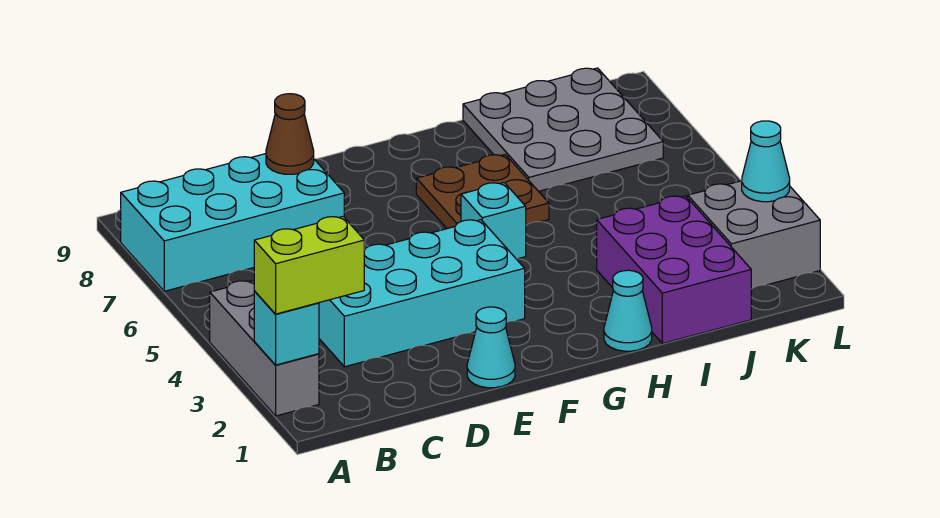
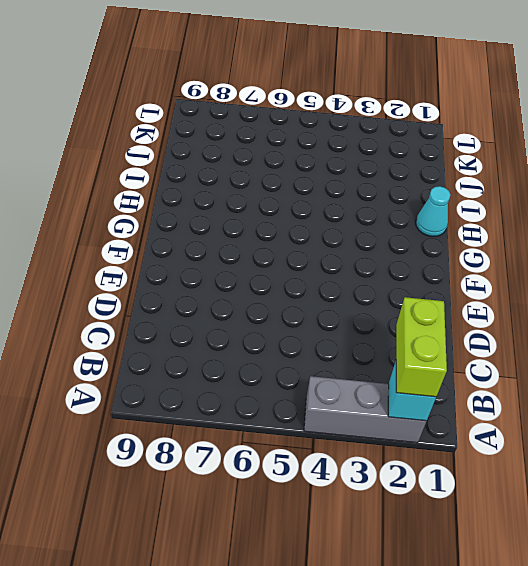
none -> cyan 2x4 brick [121,154,344,291]
none -> cyan 2x4 brick [319,220,525,367]
none -> cyan 1x1 cone [467,307,515,388]

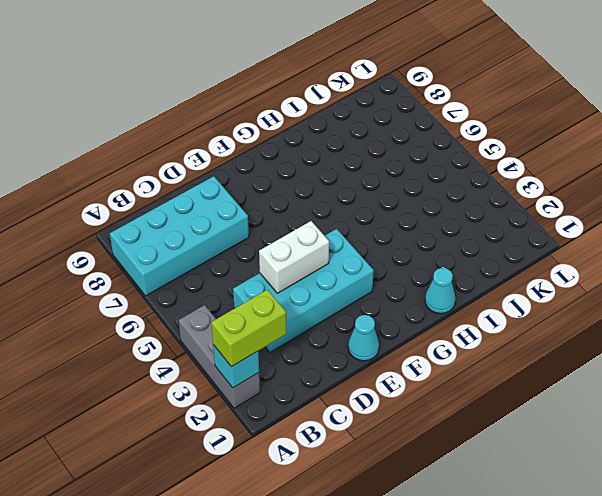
white 1x2 brick [259,221,329,293] -> none
none -> cyan 1x1 brick [461,183,526,259]
none -> brown 2x2 plate [416,155,549,229]
none -> purple 2x3 brick [597,196,751,344]

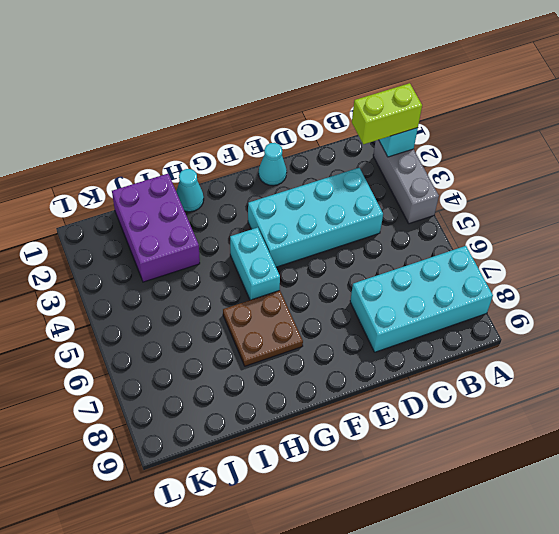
cyan 1x2 brick [230,228,280,300] -> cyan 1x1 brick [461,183,526,259]
none -> grey 3x3 plate [463,68,663,191]
none -> grey 2x2 brick [688,181,820,289]
none -> brown 1x1 cone [266,94,314,174]

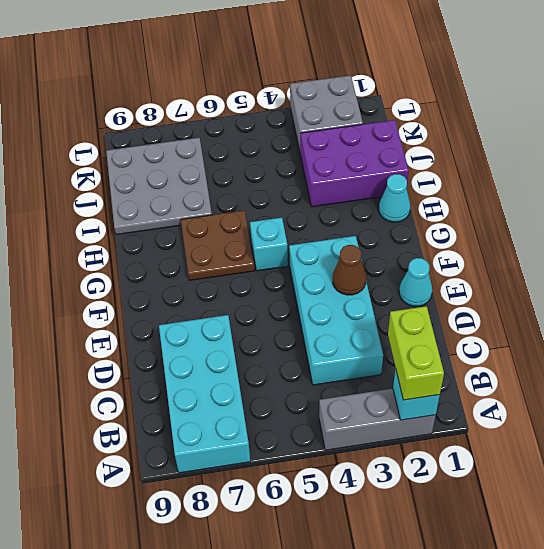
brown 1x1 cone [333,245,366,295] -> brown 1x1 cone moved to [266,94,314,174]
none -> cyan 1x1 cone [742,121,790,202]

